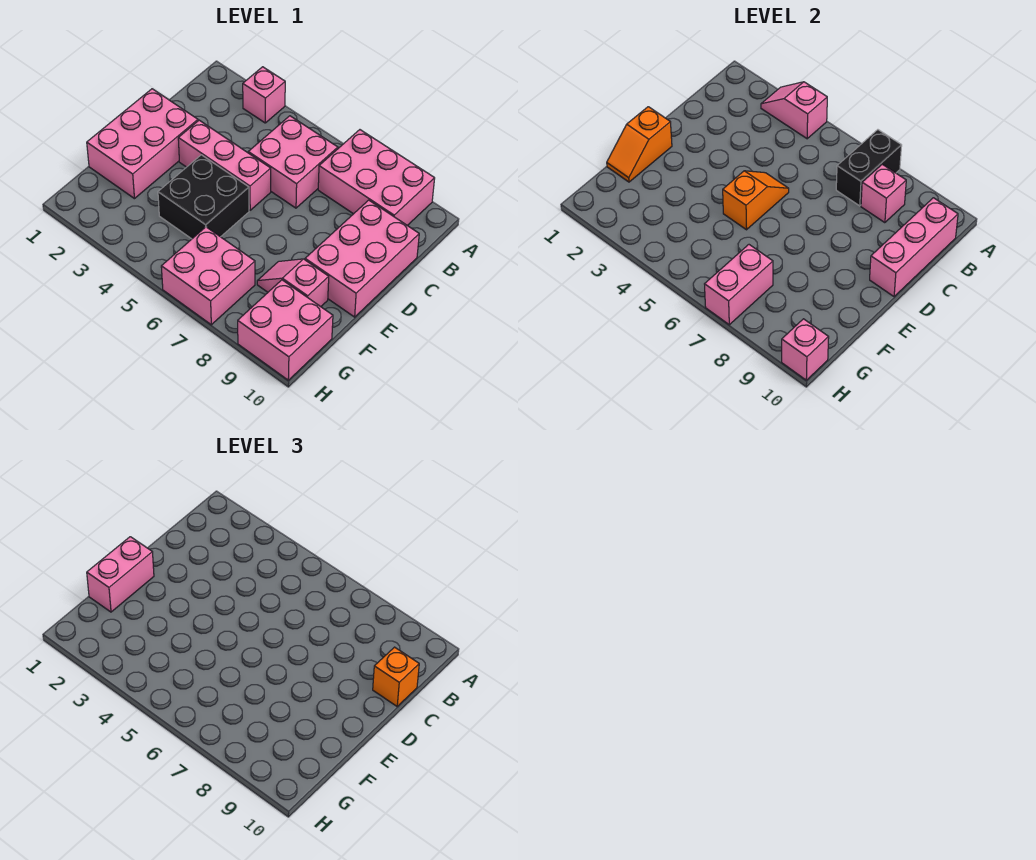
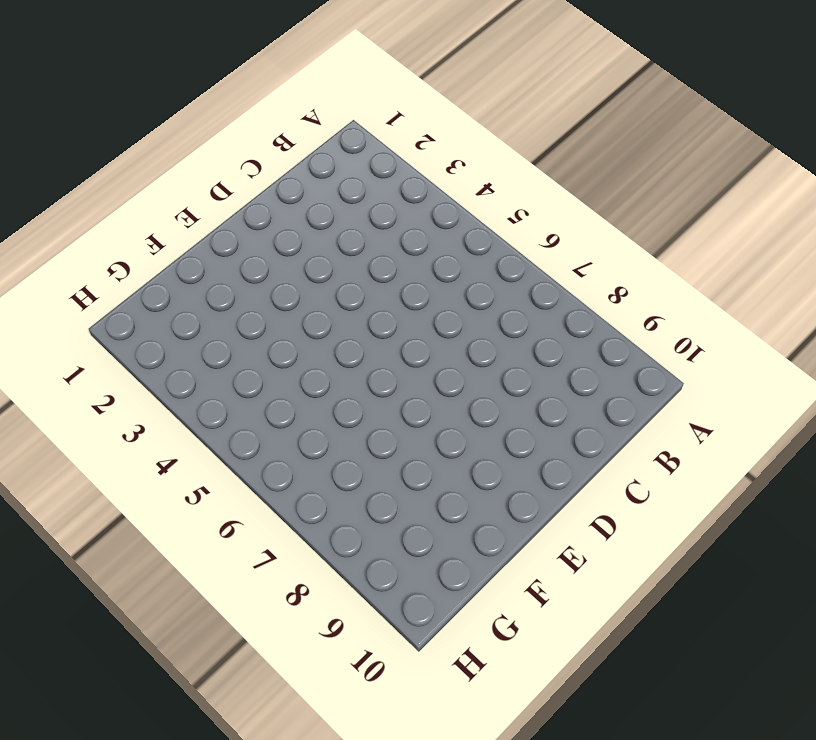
none -> pink 1x1 brick [243,67,285,123]
none -> pink 2x3 brick [318,130,435,225]
none -> pink 2x2 brick [248,116,338,208]

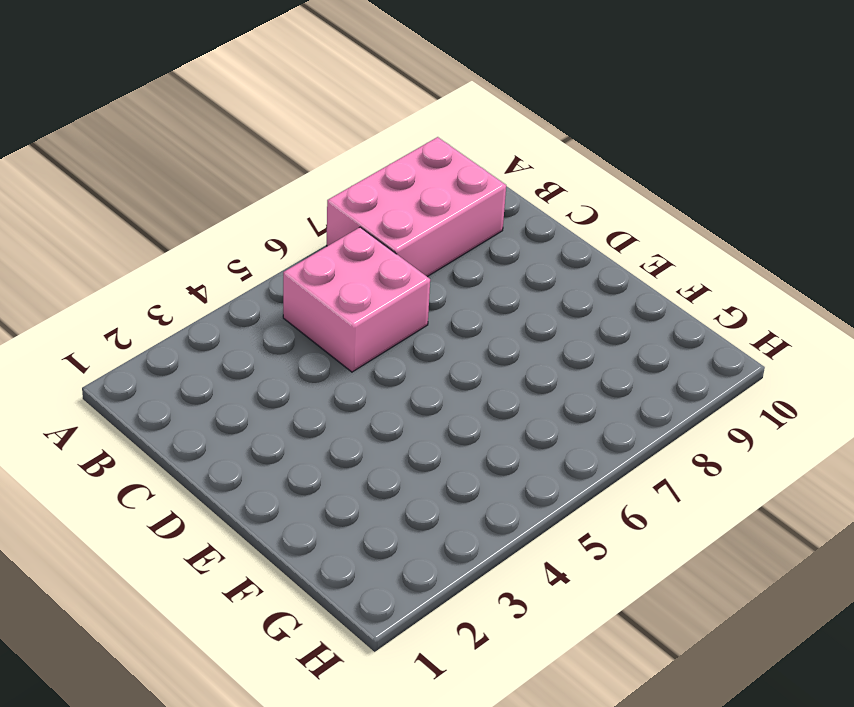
none -> pink 1x1 brick [243,67,285,123]
none -> pink 2x3 brick [305,200,419,317]
none -> pink 2x3 brick [87,89,198,199]

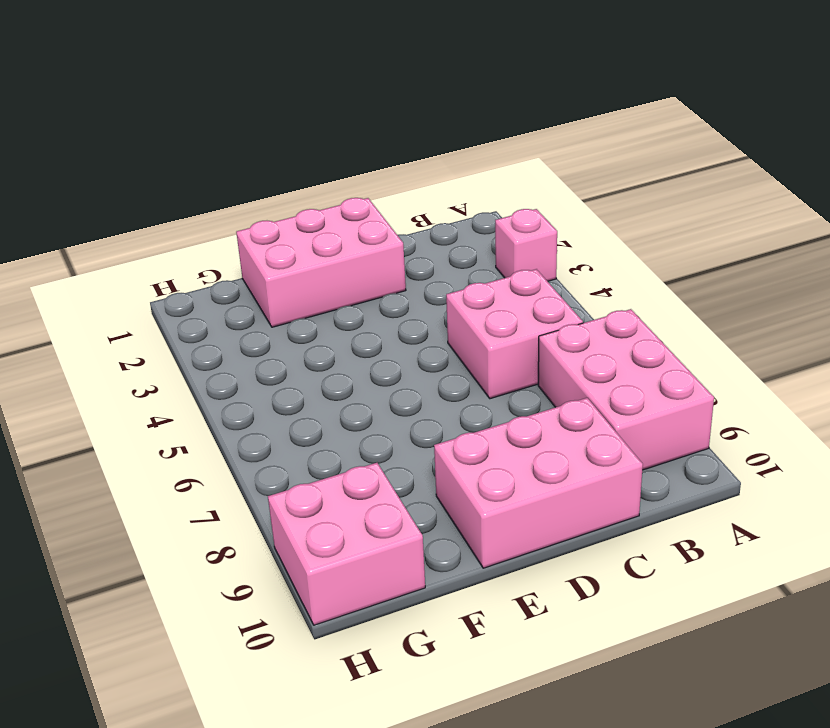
none -> pink 1x3 brick [178,120,271,210]
none -> black 2x2 brick [158,155,249,239]
none -> pink 1x2 slope [257,259,329,307]

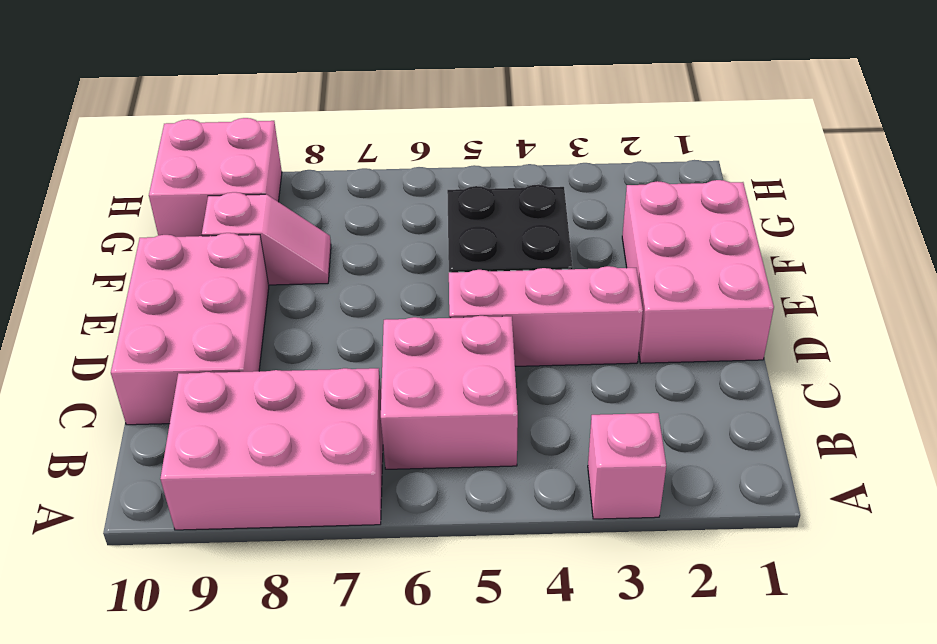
none -> pink 2x2 brick [161,227,255,325]
none -> pink 1x2 slope [761,82,827,139]
none -> black 1x2 brick [836,130,902,206]

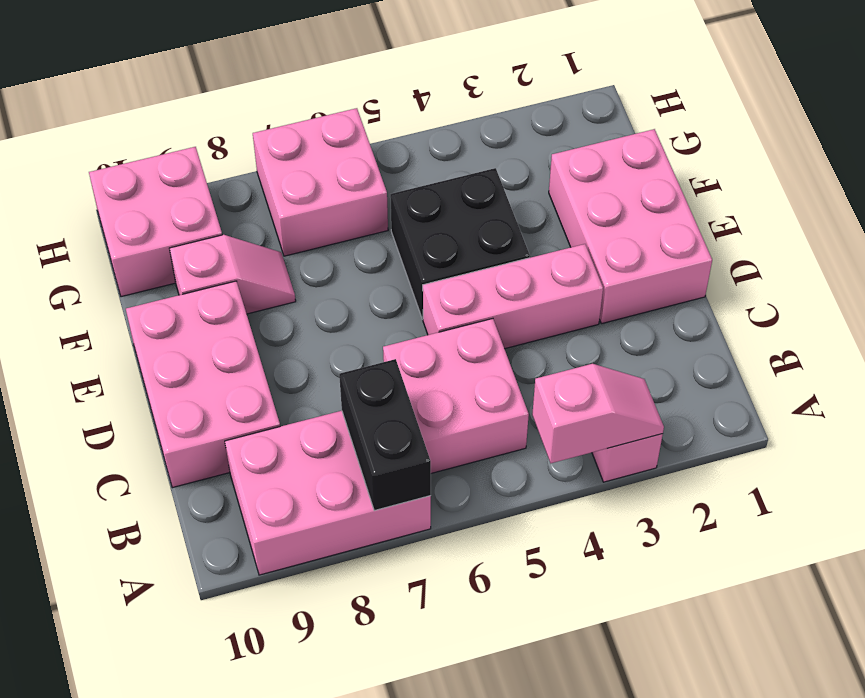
none -> pink 1x1 brick [861,164,906,223]
none -> pink 1x3 brick [870,198,958,297]
none -> orange 1x2 slope [723,171,789,230]

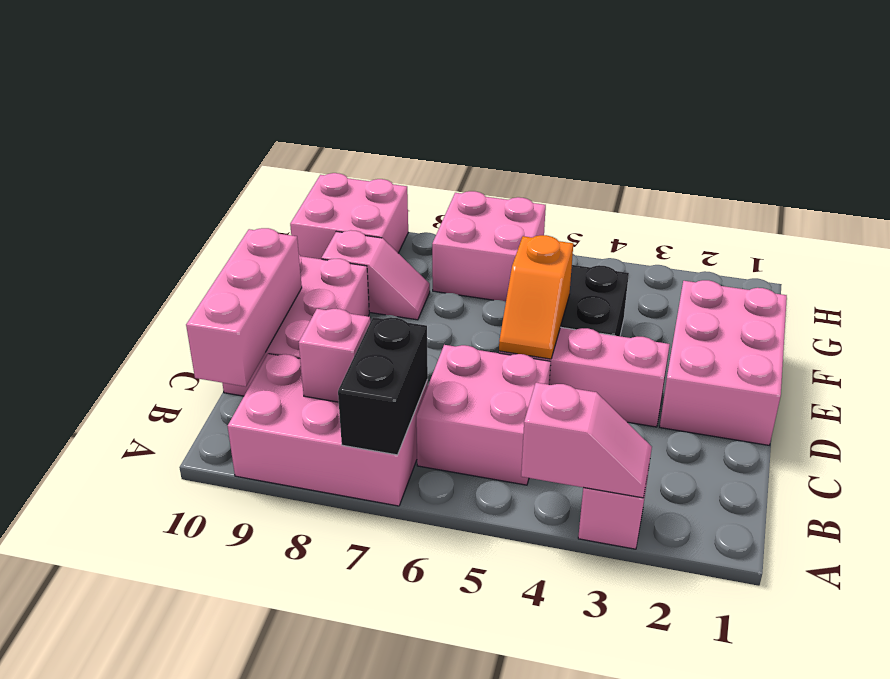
none -> orange 1x2 slope [607,107,672,182]
none -> pink 1x2 brick [705,245,773,325]
none -> pink 1x1 brick [782,319,829,380]

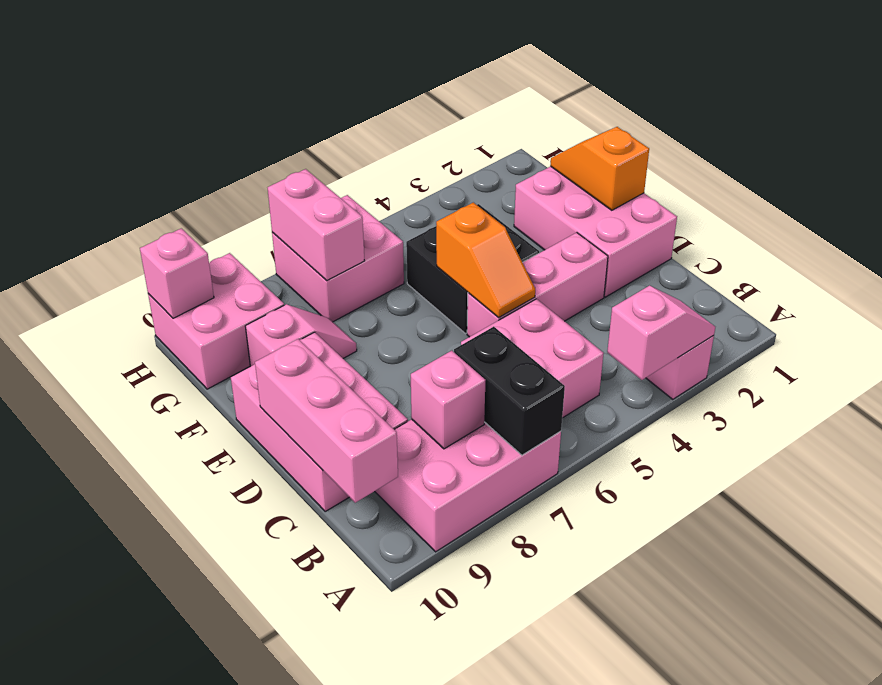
none -> orange 1x1 brick [373,647,419,706]
none -> pink 1x2 brick [87,537,154,612]

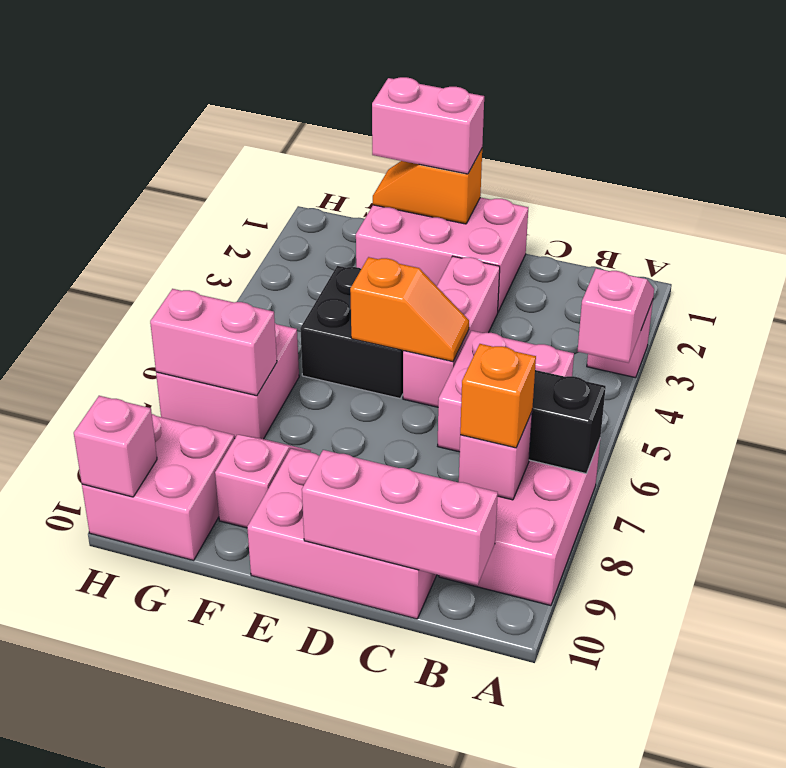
orange 1x1 brick [460,344,536,448] -> orange 1x1 brick moved to [373,647,419,706]

